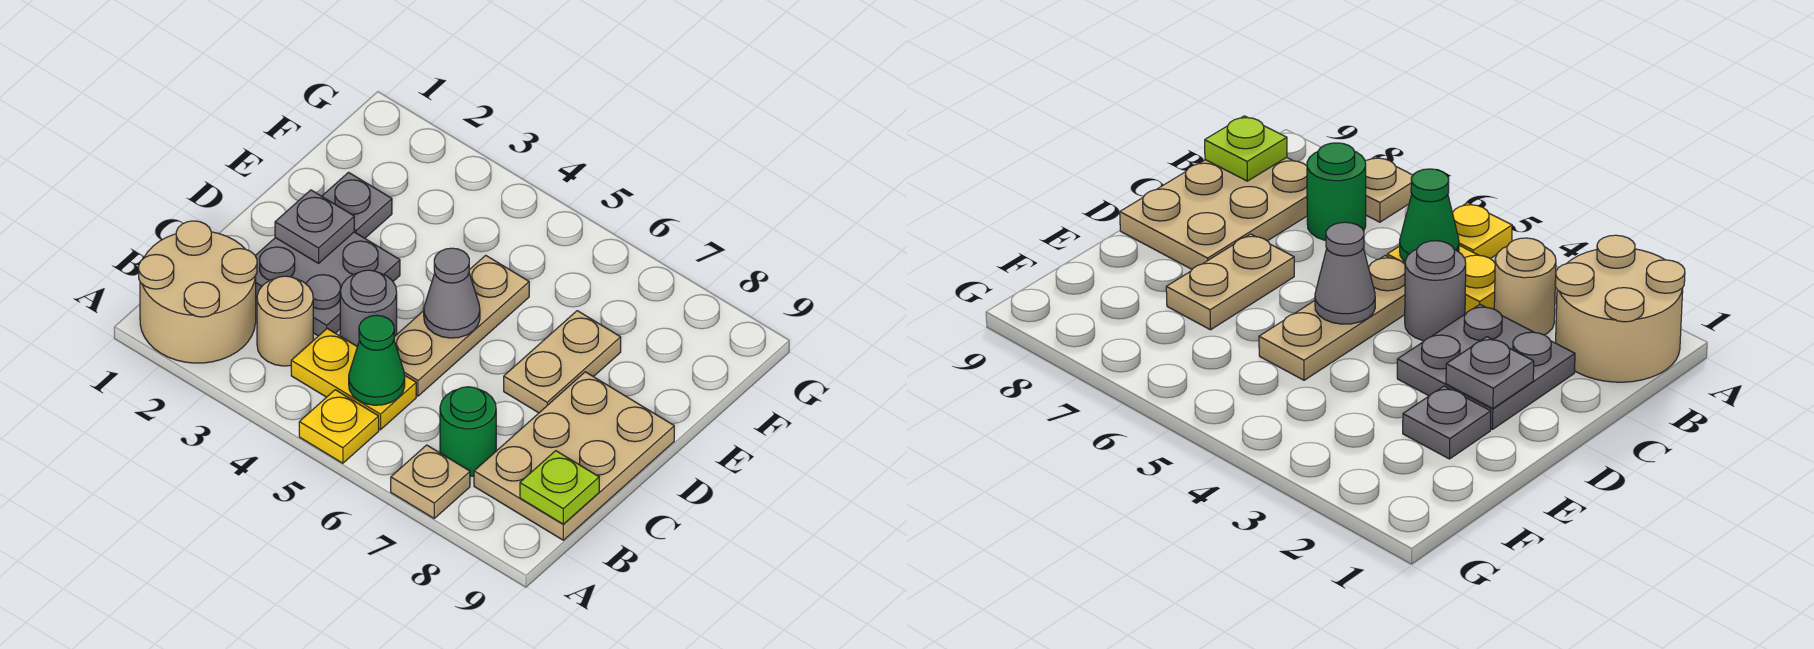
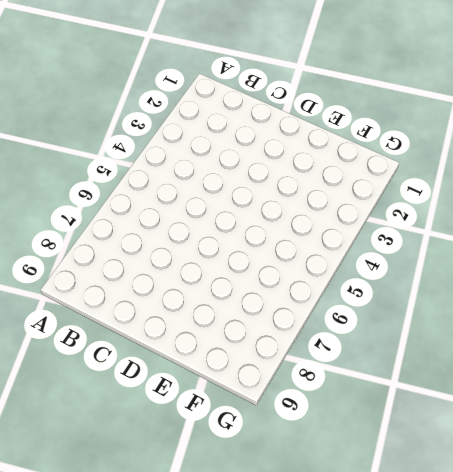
none -> tan 2x2 round brick [139,221,257,363]
none -> yellow 1x1 plate [299,390,379,463]
none -> tan 1x1 plate [391,445,470,518]

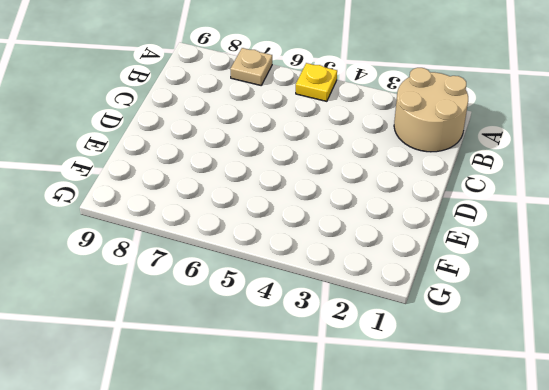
none -> tan 1x1 round brick [257,276,313,366]
none -> yellow 1x2 plate [291,329,416,430]
none -> green 1x1 round brick [440,387,496,476]

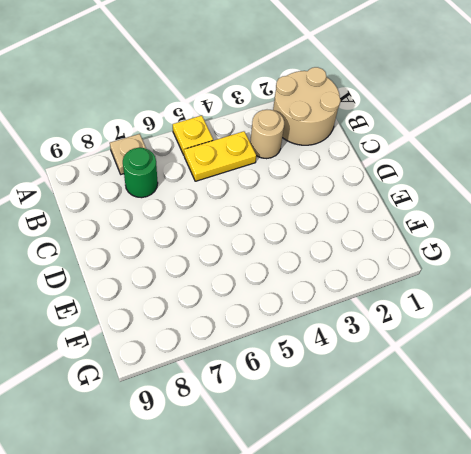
none -> tan 2x3 plate [474,372,674,540]
none -> grey 2x2 plate [255,232,400,336]
none -> grey 1x1 round brick [340,270,397,346]

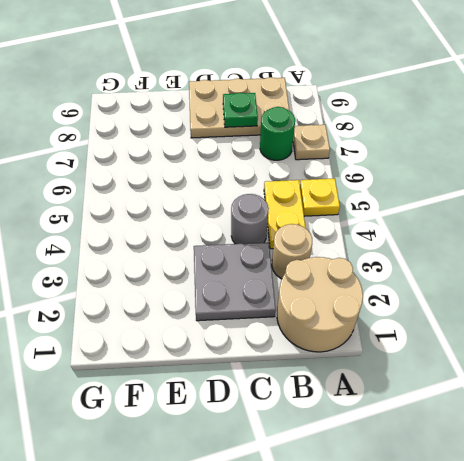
green 1x1 plate [223,93,258,127] -> none
none -> tan 1x3 plate [394,255,529,396]
none -> tan 1x2 plate [504,311,621,413]
none -> grey 1x1 plate [322,172,392,238]

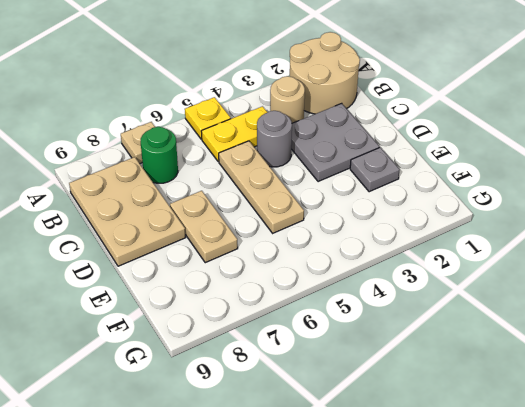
none -> green 1x1 cone [349,315,405,405]
none -> lime 1x1 plate [520,451,599,524]
none -> grey 1x1 plate [275,190,354,263]

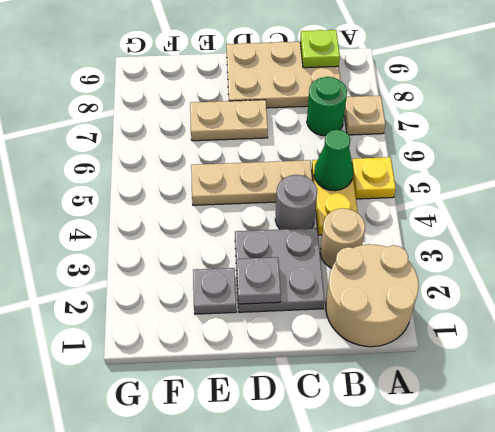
none -> grey 1x1 cone [424,248,480,338]

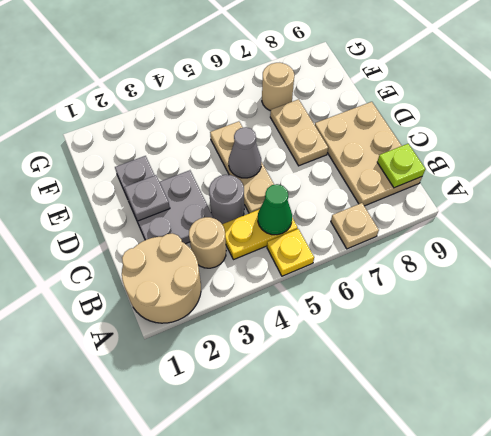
tan 1x1 round brick [262,63,294,111] -> none
none -> green 1x1 round brick [440,387,496,476]

